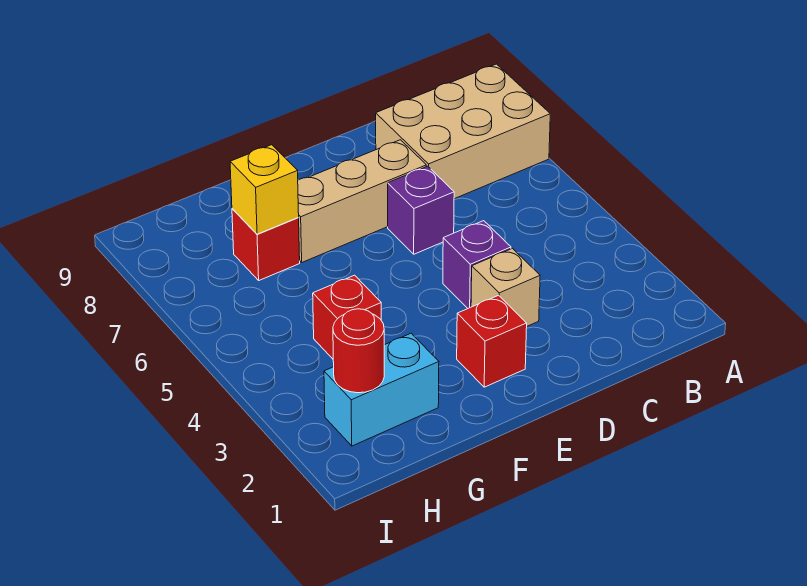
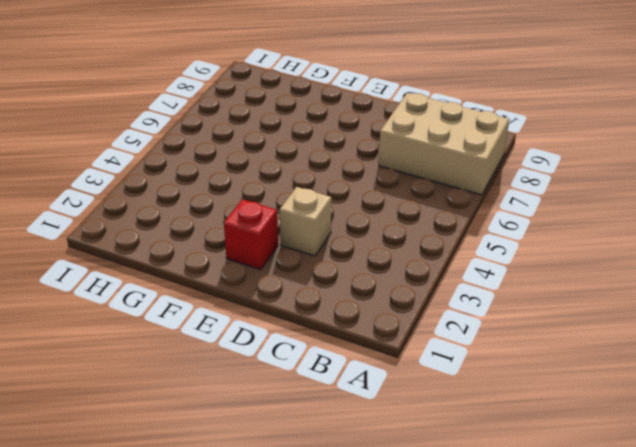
none -> purple 1x1 brick [443,221,511,308]
none -> purple 1x1 brick [388,166,454,254]

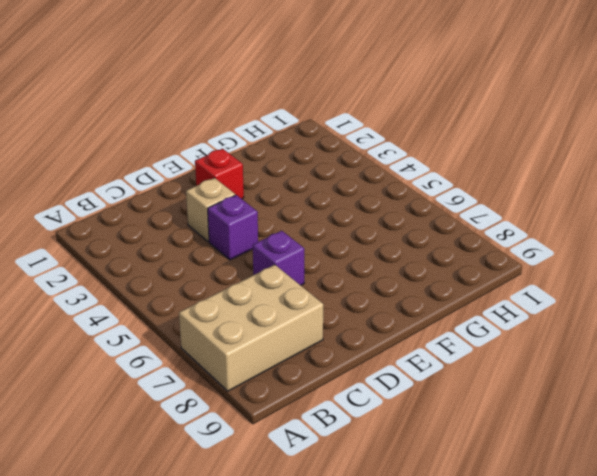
none -> tan 1x3 brick [298,140,426,262]
none -> cyan 1x2 brick [324,333,439,446]

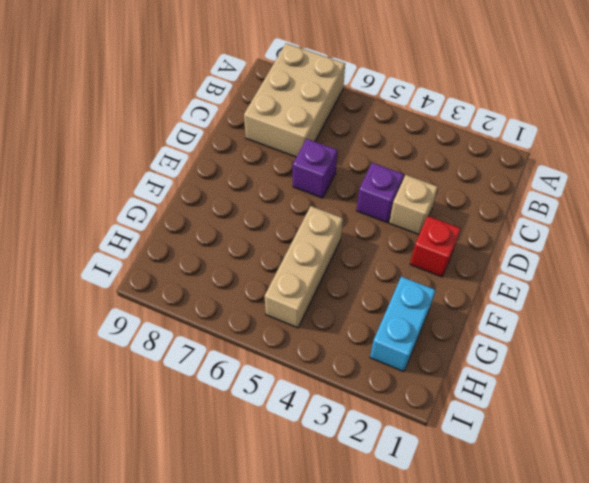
tan 1x3 brick [265,206,343,328] -> tan 1x3 brick moved to [298,140,426,262]
none -> red 1x1 brick [313,275,381,359]
none -> red 1x1 brick [232,209,300,280]

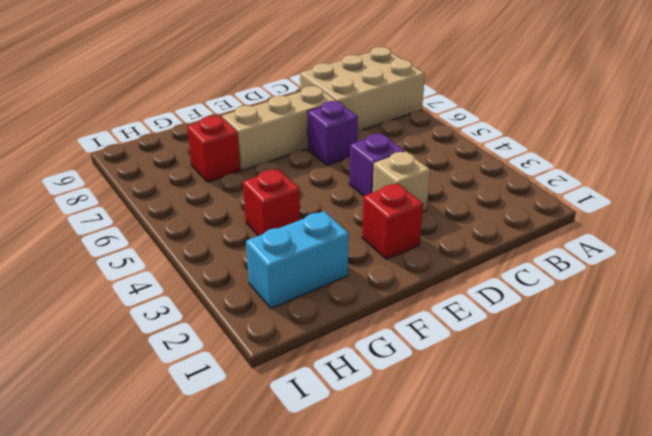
none -> yellow 1x1 brick [230,145,299,234]
none -> red 1x1 round brick [333,309,384,393]

